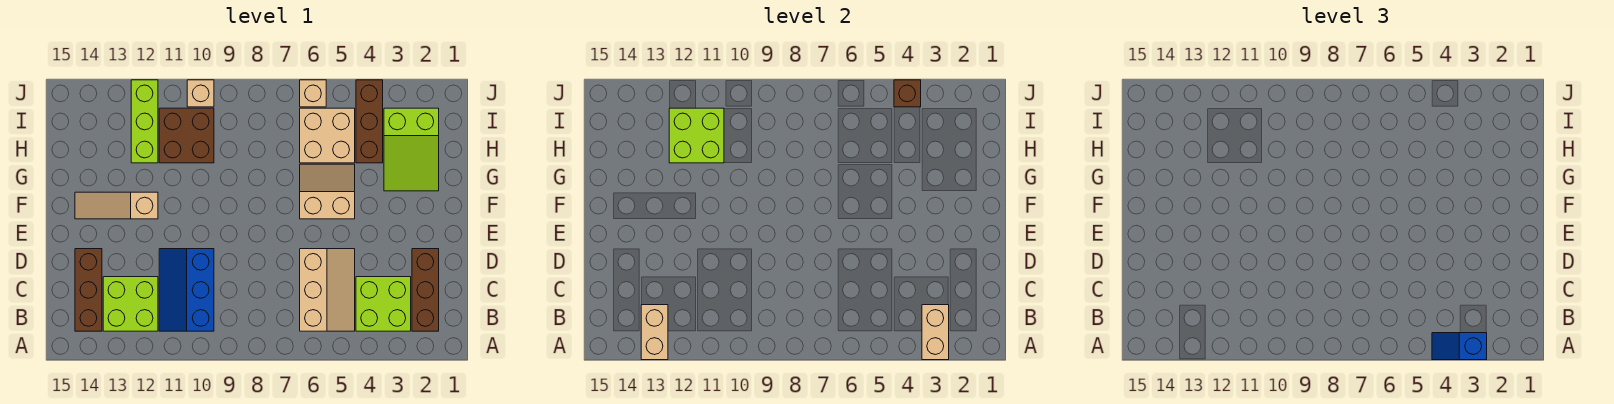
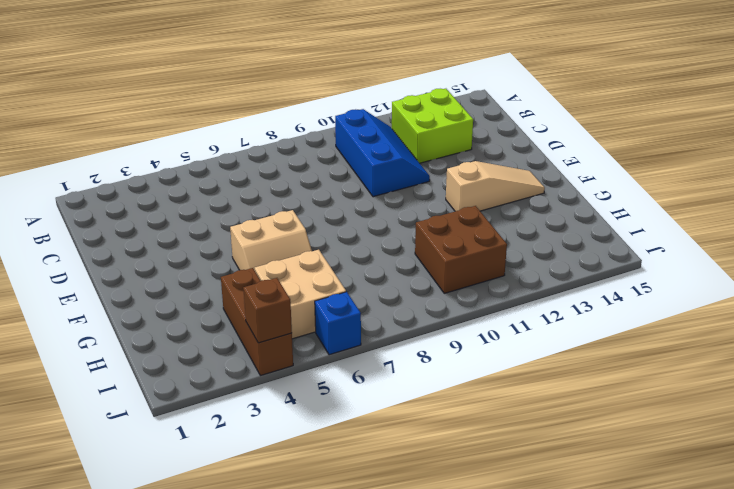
blue 1x1 brick [315,292,361,355] -> tan 1x1 brick [300,80,326,107]
none -> brown 1x3 brick [412,249,439,331]
none -> lime 2x2 brick [356,277,411,331]
none -> tan 2x3 slope [300,249,355,331]

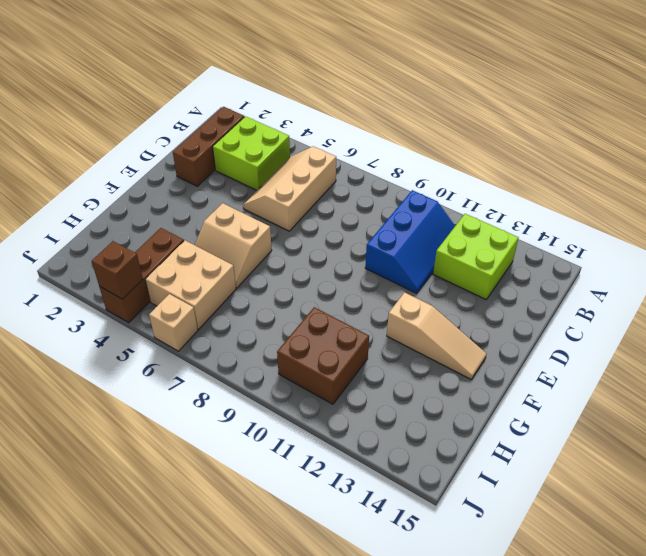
none -> brown 1x3 brick [75,249,102,331]
none -> lime 2x3 slope [384,108,439,191]
none -> lime 1x3 brick [131,80,158,163]

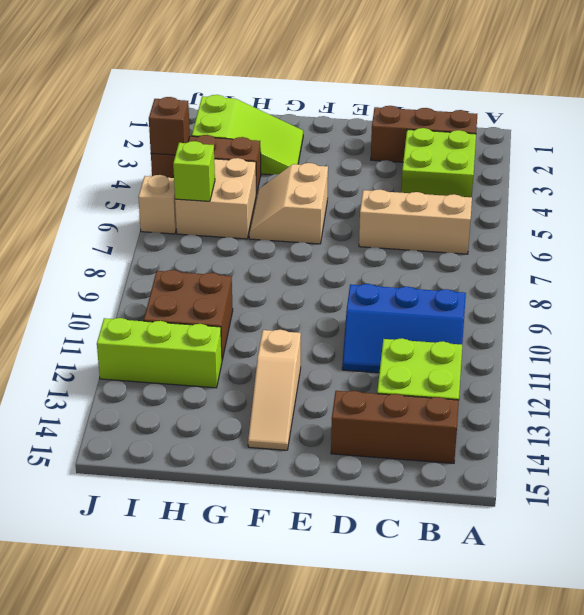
lime 1x1 brick [173,141,215,201] -> none
none -> tan 1x1 brick [187,80,214,107]
none -> tan 1x2 brick [922,305,949,360]
none -> tan 1x2 brick [641,305,668,360]

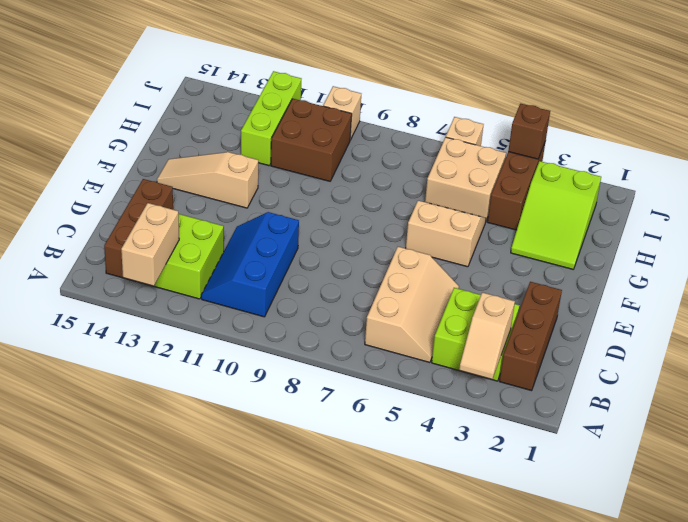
tan 1x2 slope [459,292,515,379] -> tan 1x2 brick [922,305,949,360]
none -> lime 2x2 brick [669,108,724,163]
none -> blue 1x2 slope [1432,333,1487,360]

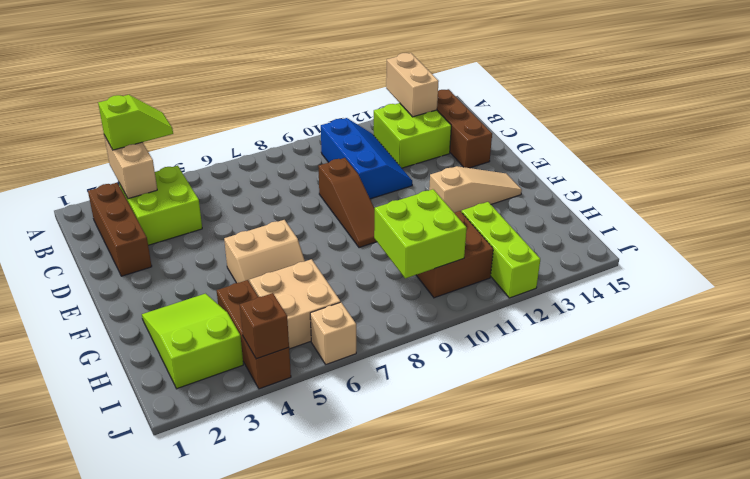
lime 1x2 slope [98,95,173,150] -> blue 1x2 slope [1432,333,1487,360]
brown 1x3 slope [318,158,377,248] -> none
lime 2x2 brick [374,189,467,278] -> lime 2x2 brick moved to [669,108,724,163]
none -> tan 2x3 slope [300,249,355,331]
none -> tan 1x1 brick [187,80,214,107]

